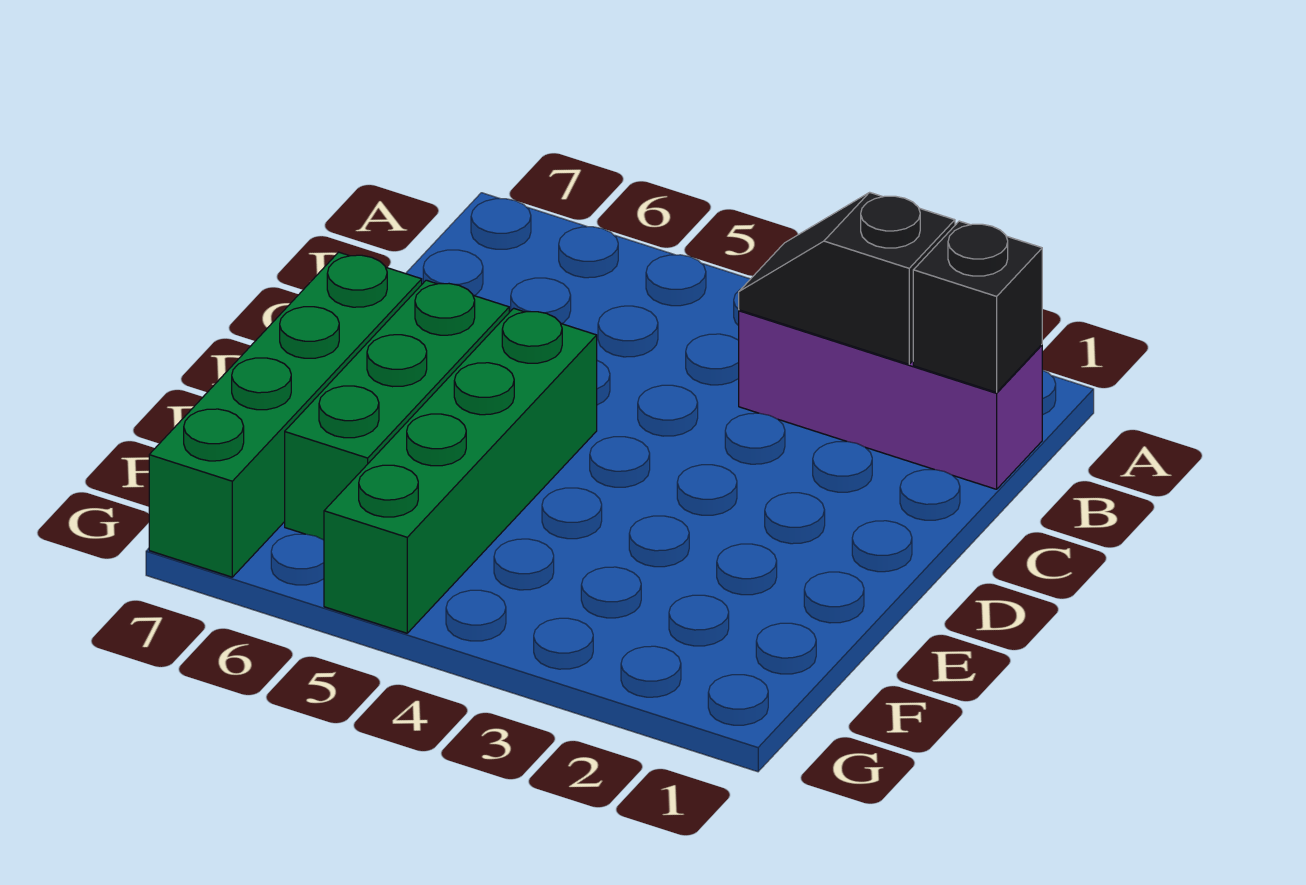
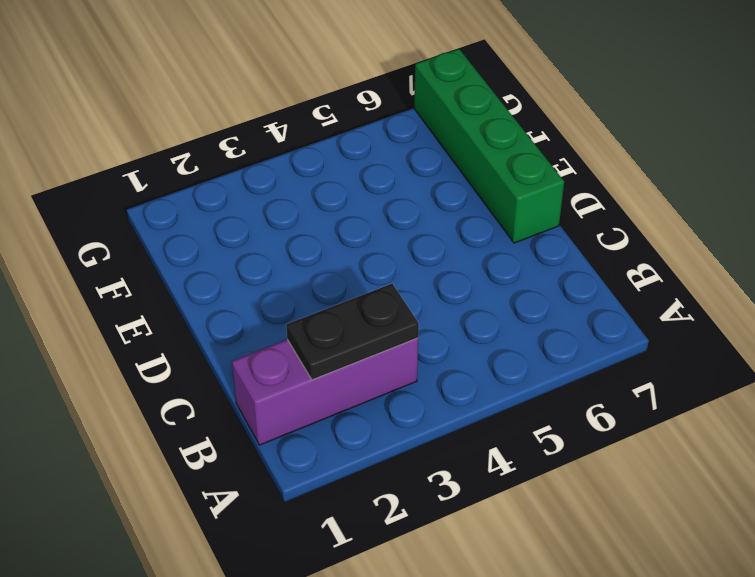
black 1x2 plate [286,284,419,380] -> black 1x2 slope [739,192,955,364]
none -> green 1x4 brick [324,308,597,633]
none -> green 1x3 brick [285,280,509,540]

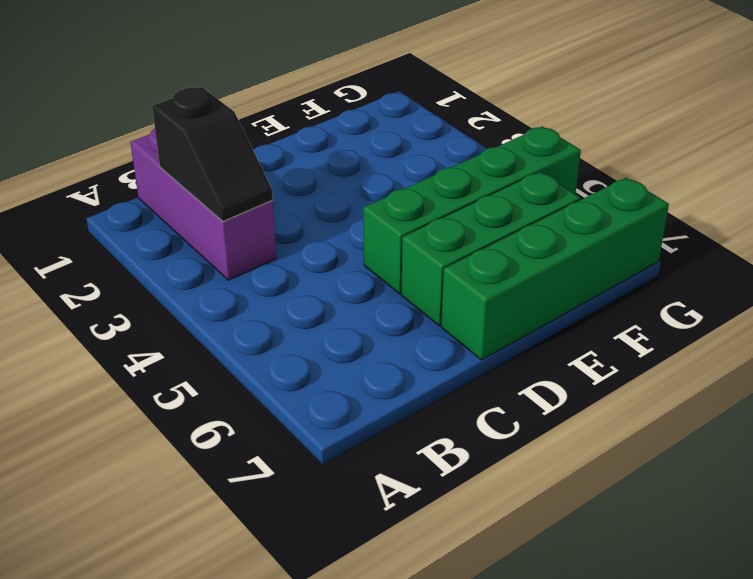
none -> black 1x1 brick [913,221,1042,392]

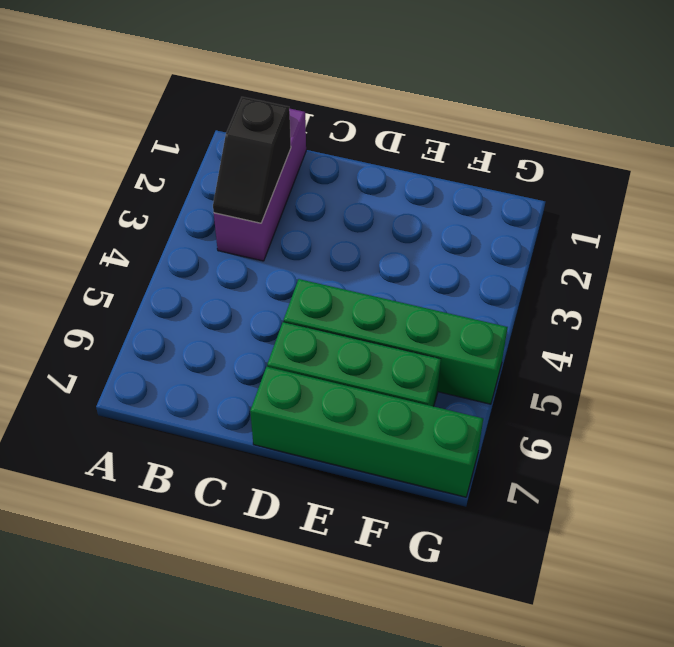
none -> black 1x1 brick [913,221,1042,392]

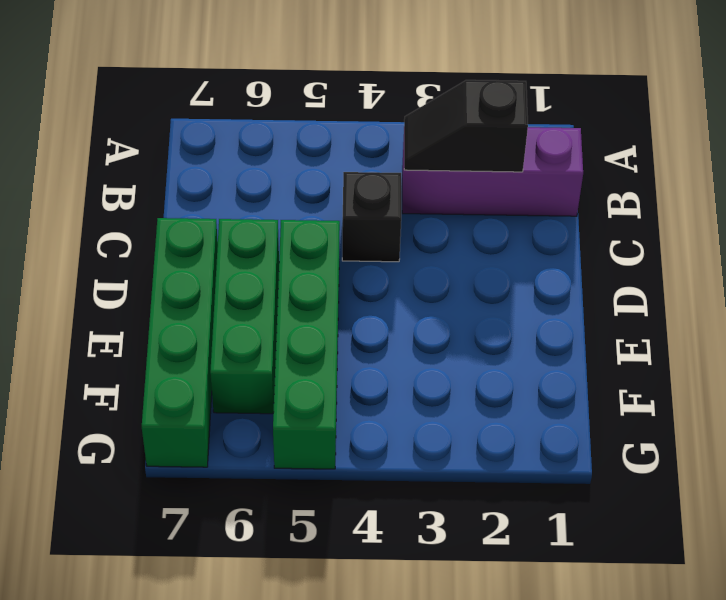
black 1x1 brick [342,172,401,262] -> black 1x1 brick moved to [913,221,1042,392]

